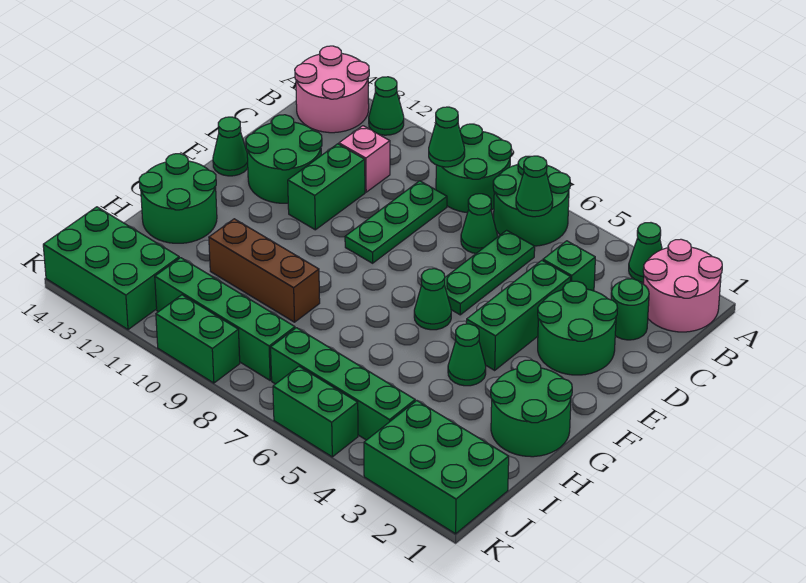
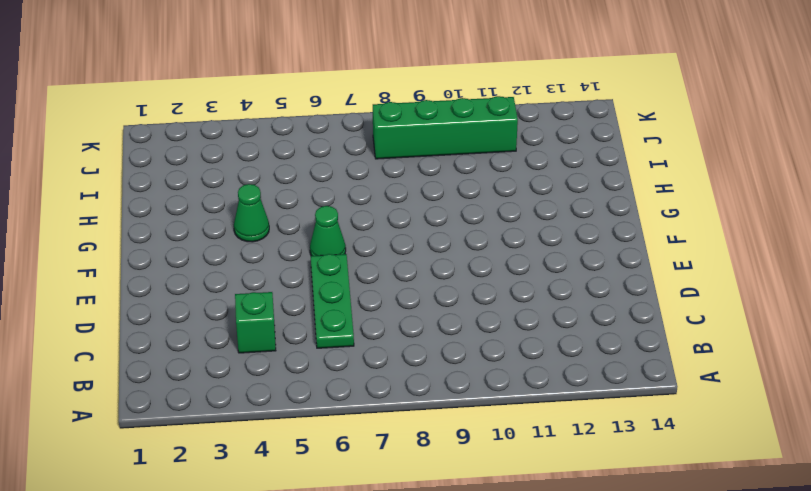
none -> pink 2x2 round brick [643,239,722,332]
none -> green 1x1 cone [629,223,662,283]
none -> green 2x2 round brick [493,156,570,246]
none -> green 2x2 round brick [436,124,512,213]

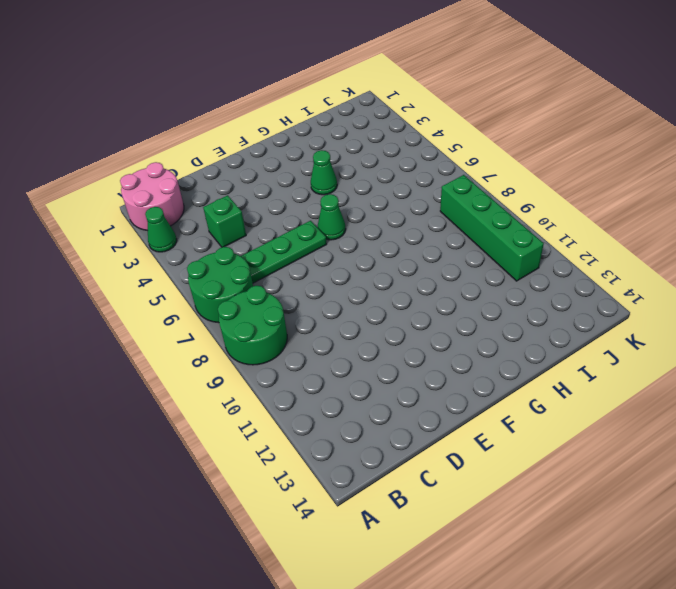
none -> green 1x1 cone [369,77,404,135]
none -> pink 2x2 round brick [295,46,369,133]
none -> green 1x1 round brick [611,279,649,340]
none -> green 1x1 cone [461,194,497,253]

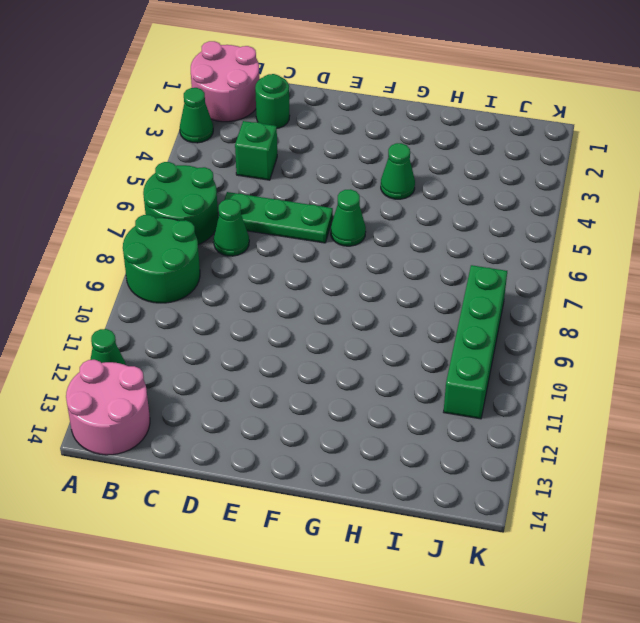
none -> green 1x3 plate [345,181,447,263]
none -> pink 1x1 brick [339,126,390,192]
none -> green 2x2 round brick [538,281,617,375]
none -> green 1x3 brick [466,260,571,370]

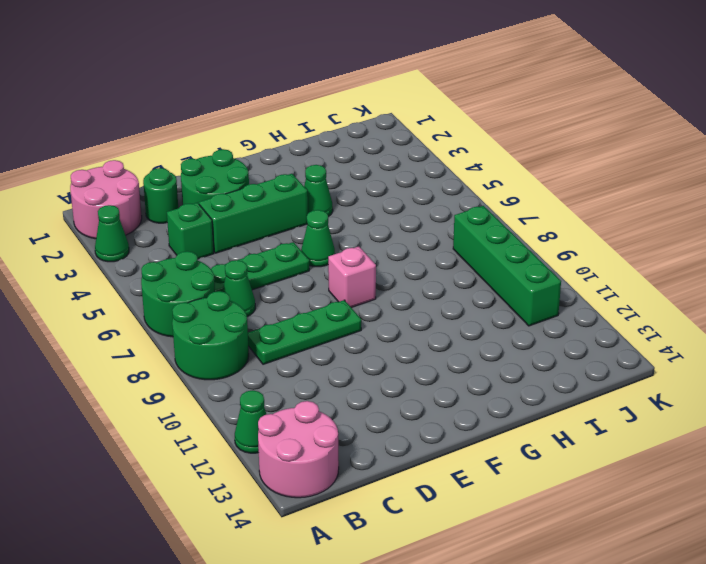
pink 1x1 brick [328,247,376,308] -> pink 1x1 brick moved to [339,126,390,192]
none -> green 1x2 brick [288,144,365,230]
none -> green 2x2 round brick [246,115,322,203]
none -> green 1x1 cone [213,117,248,176]
none -> green 2x2 round brick [491,360,572,457]

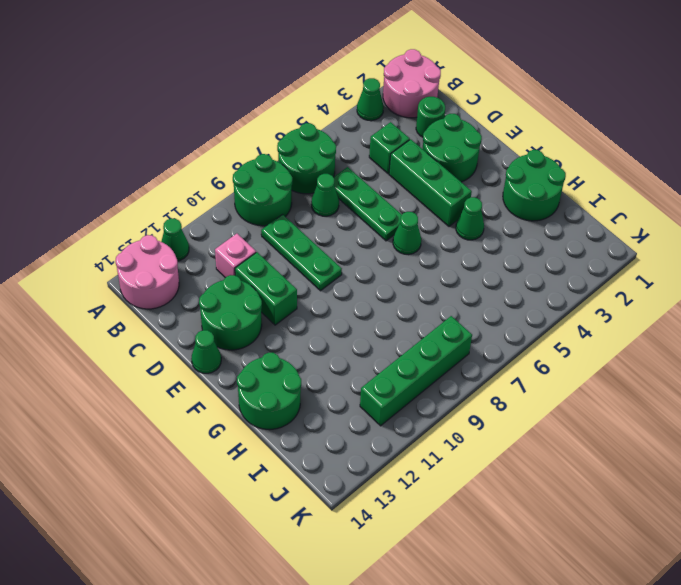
none -> brown 1x3 brick [209,219,320,322]
none -> green 2x3 brick [364,401,509,534]
none -> green 1x4 brick [271,328,415,440]
none -> green 2x3 brick [43,207,179,330]

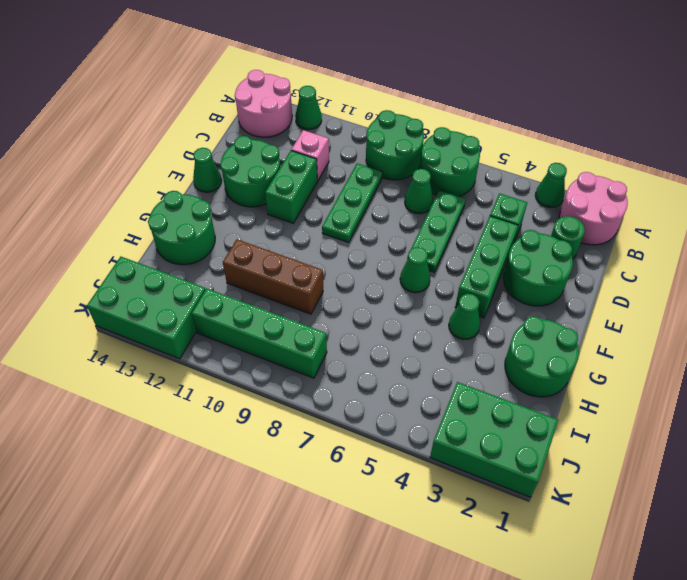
none -> green 1x4 brick [271,328,415,440]
none -> green 1x2 brick [273,367,358,457]
none -> green 1x2 brick [156,295,240,383]
none -> green 1x1 cone [516,156,553,217]

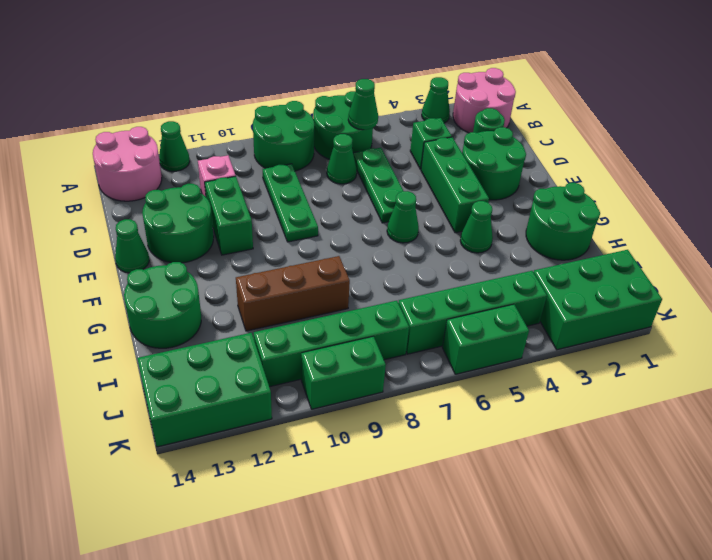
none -> green 1x1 cone [429,107,465,167]

